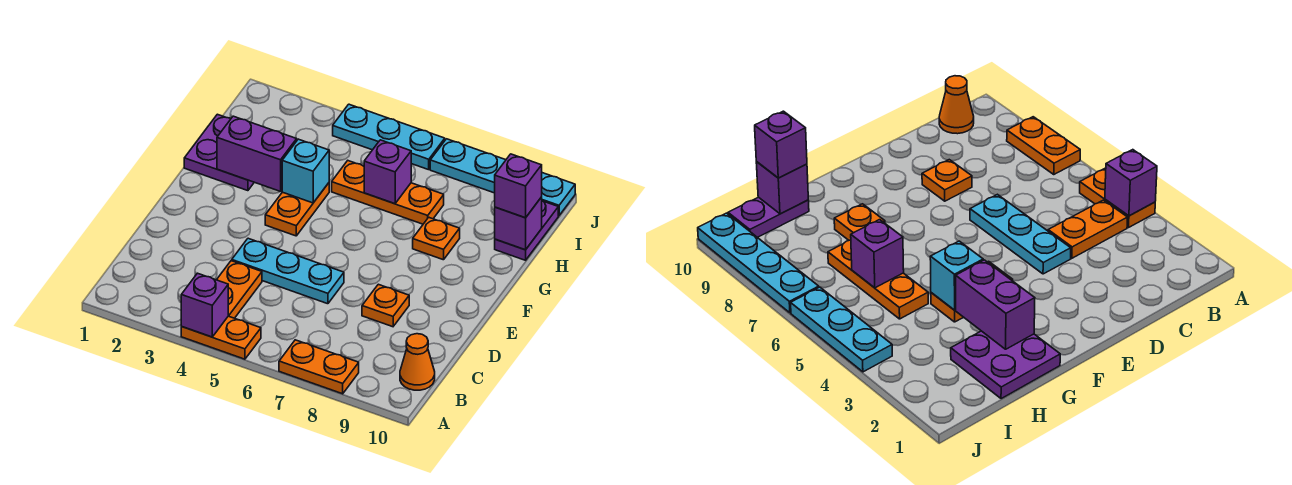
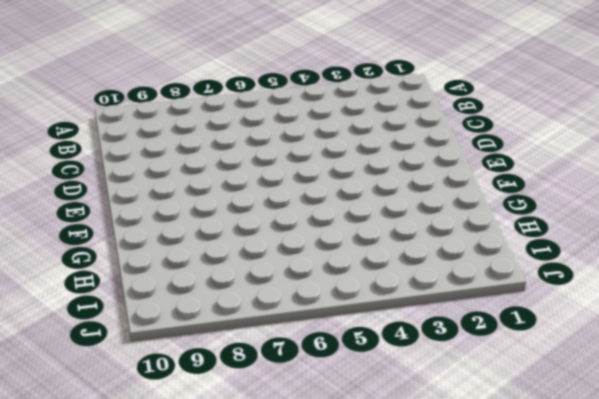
none -> orange 1x2 plate [181,316,261,359]
none -> orange 1x2 plate [279,340,359,394]
none -> orange 1x2 plate [217,261,262,318]

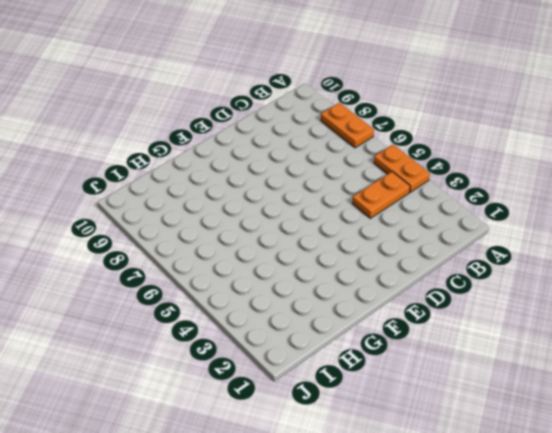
none -> orange 1x1 cone [400,334,435,390]
none -> cyan 1x3 plate [232,238,344,304]
none -> orange 1x1 plate [362,284,409,327]

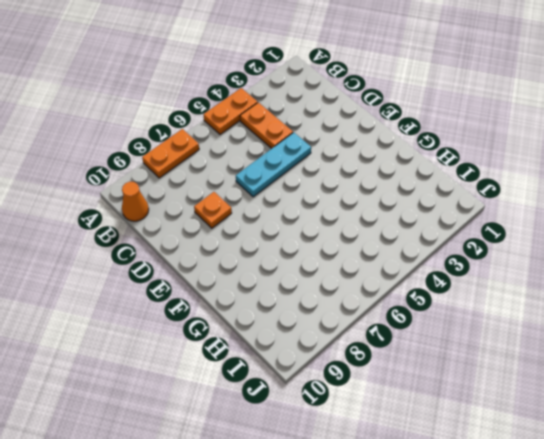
none -> orange 1x2 plate [265,183,329,236]
none -> purple 2x2 plate [184,114,254,191]
none -> orange 1x1 plate [413,217,460,260]

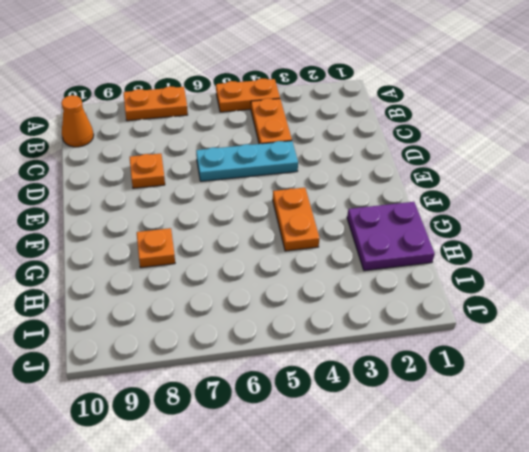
none -> orange 1x3 plate [332,161,444,224]
none -> purple 1x2 plate [495,201,558,260]
none -> cyan 1x3 plate [333,104,445,170]

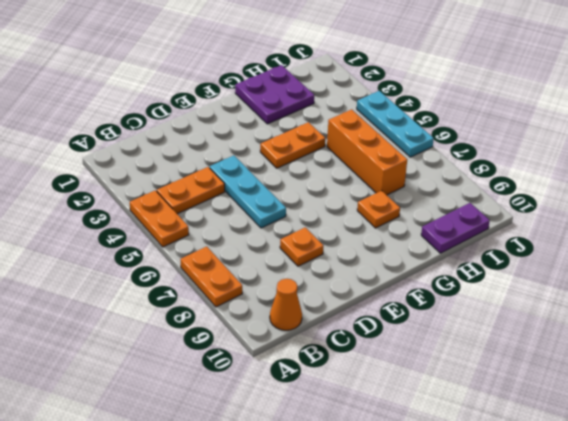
orange 1x3 brick [327,109,407,195] -> orange 1x3 plate [332,161,444,224]
none -> cyan 1x4 plate [430,139,575,216]
none -> purple 1x1 brick [181,273,228,337]
none -> purple 1x2 brick [217,116,297,191]

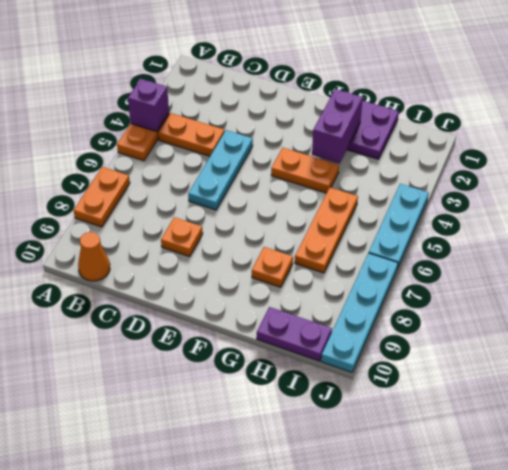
none -> cyan 1x1 brick [282,139,329,203]
none -> purple 1x1 brick [364,140,411,204]
none -> purple 1x1 brick [495,197,542,250]

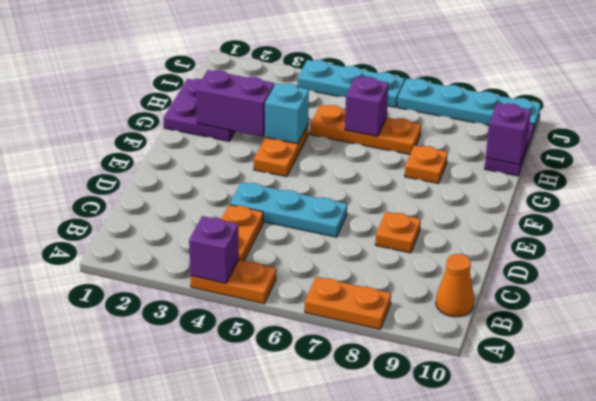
none -> purple 1x1 brick [495,154,542,218]

